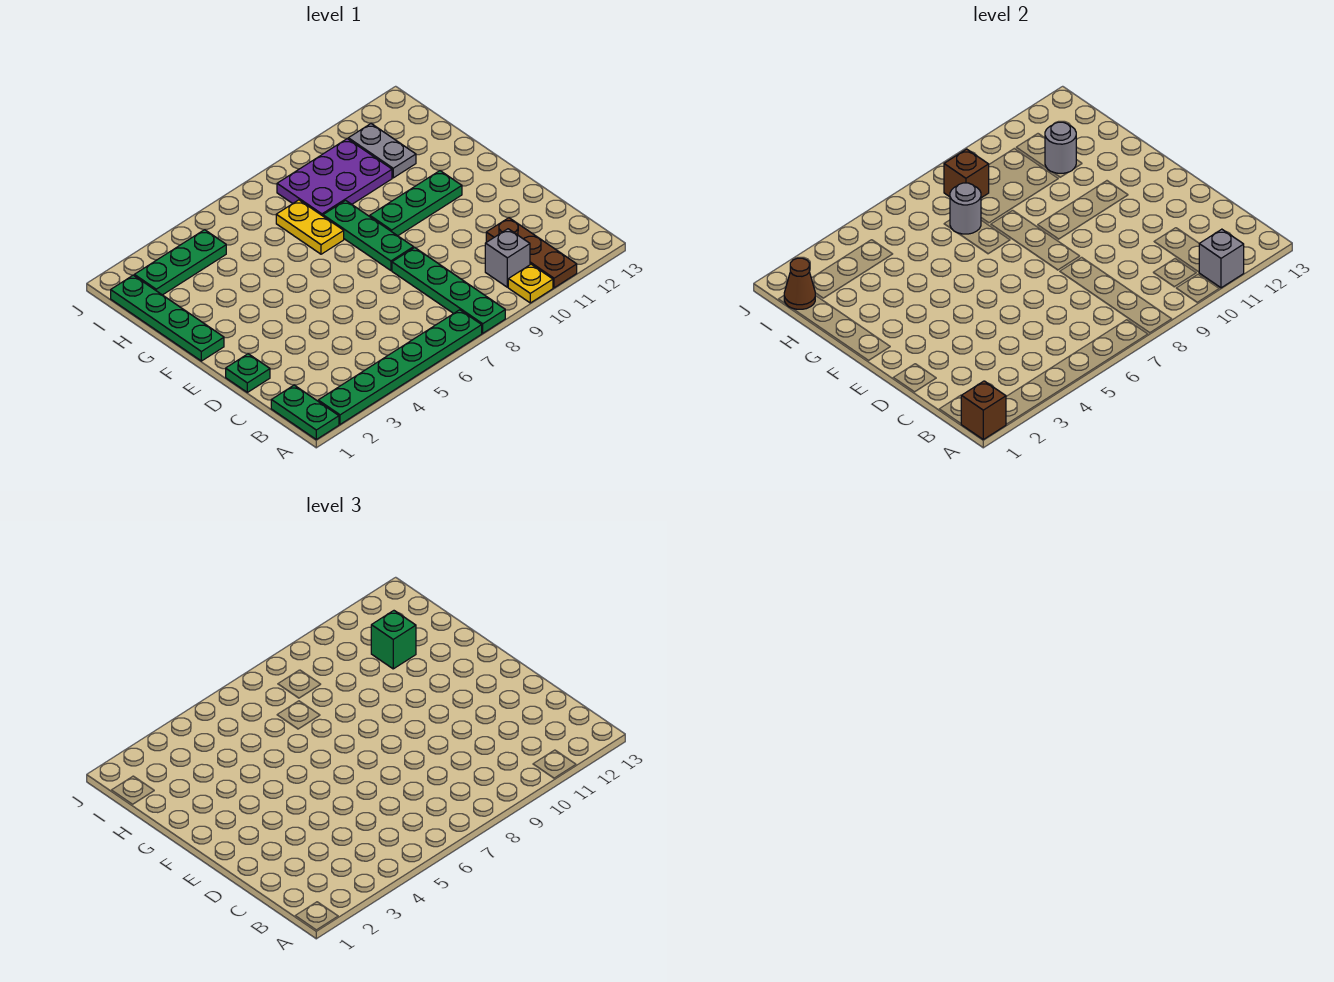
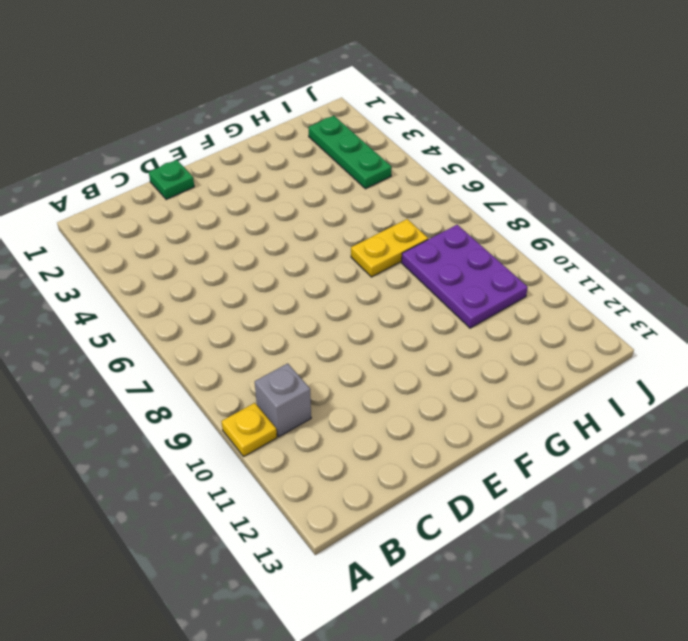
none -> green 1x2 plate [271,385,339,439]
none -> green 1x6 plate [318,310,482,424]
none -> green 1x4 plate [392,247,505,333]

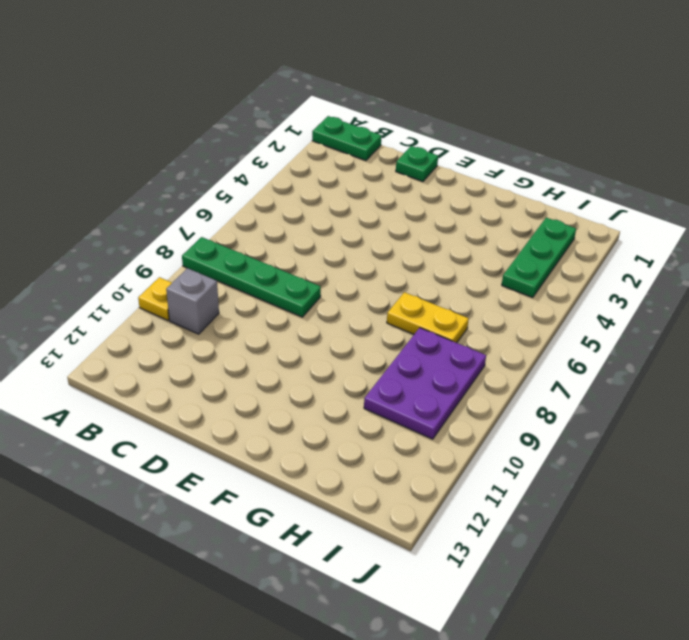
none -> green 1x6 plate [318,310,482,424]
none -> brown 1x3 plate [486,218,577,288]
none -> green 1x3 plate [323,200,414,270]

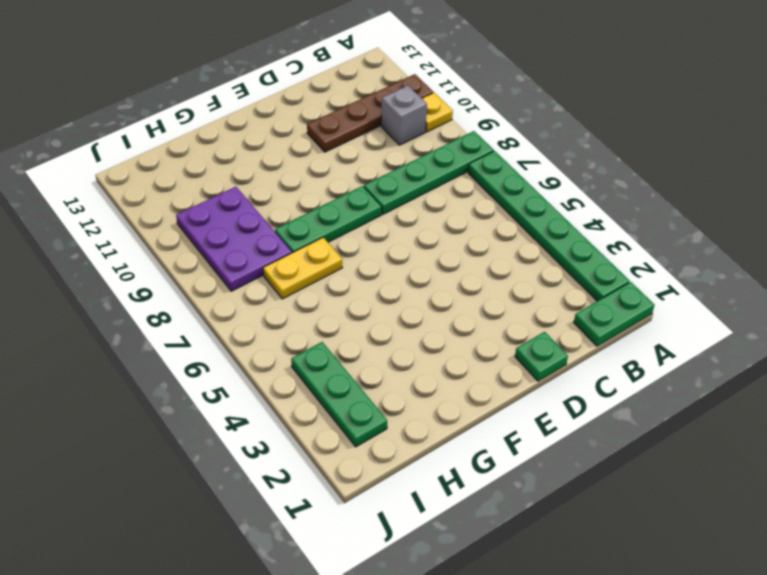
brown 1x4 plate [307,74,433,152] -> brown 1x3 plate [486,218,577,288]
none -> green 1x4 plate [111,275,224,361]
none -> green 1x3 plate [370,171,462,236]
none -> grey 1x2 plate [348,124,416,178]

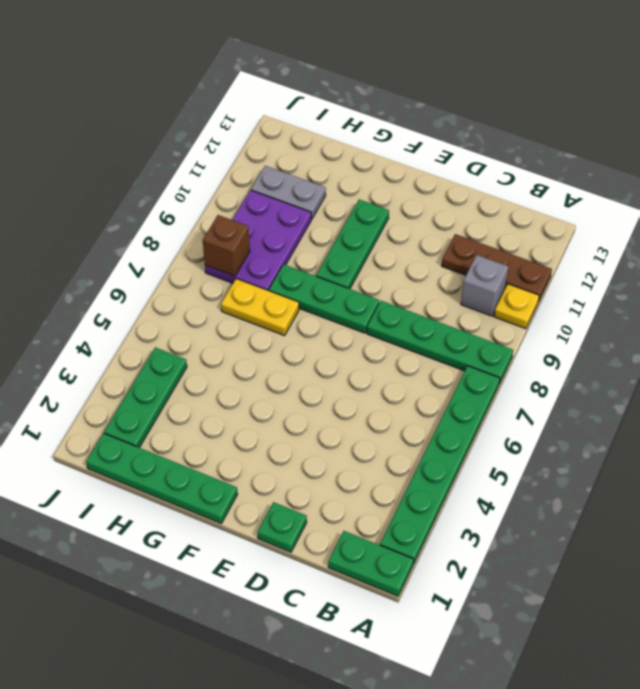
none -> brown 1x1 brick [961,381,1006,439]
none -> grey 1x1 brick [1199,229,1244,288]
none -> grey 1x1 round brick [950,183,981,234]

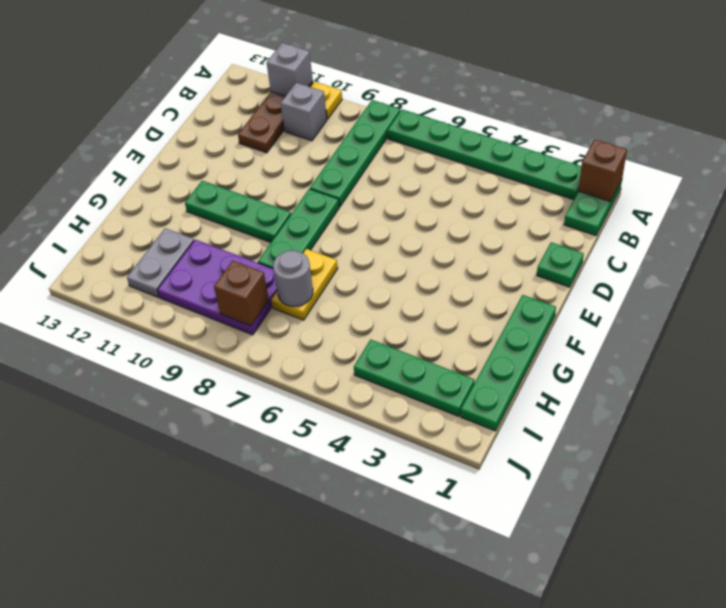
none -> grey 1x1 round brick [1045,122,1076,173]
none -> brown 1x1 cone [784,258,815,309]
none -> green 1x1 brick [371,611,416,669]

